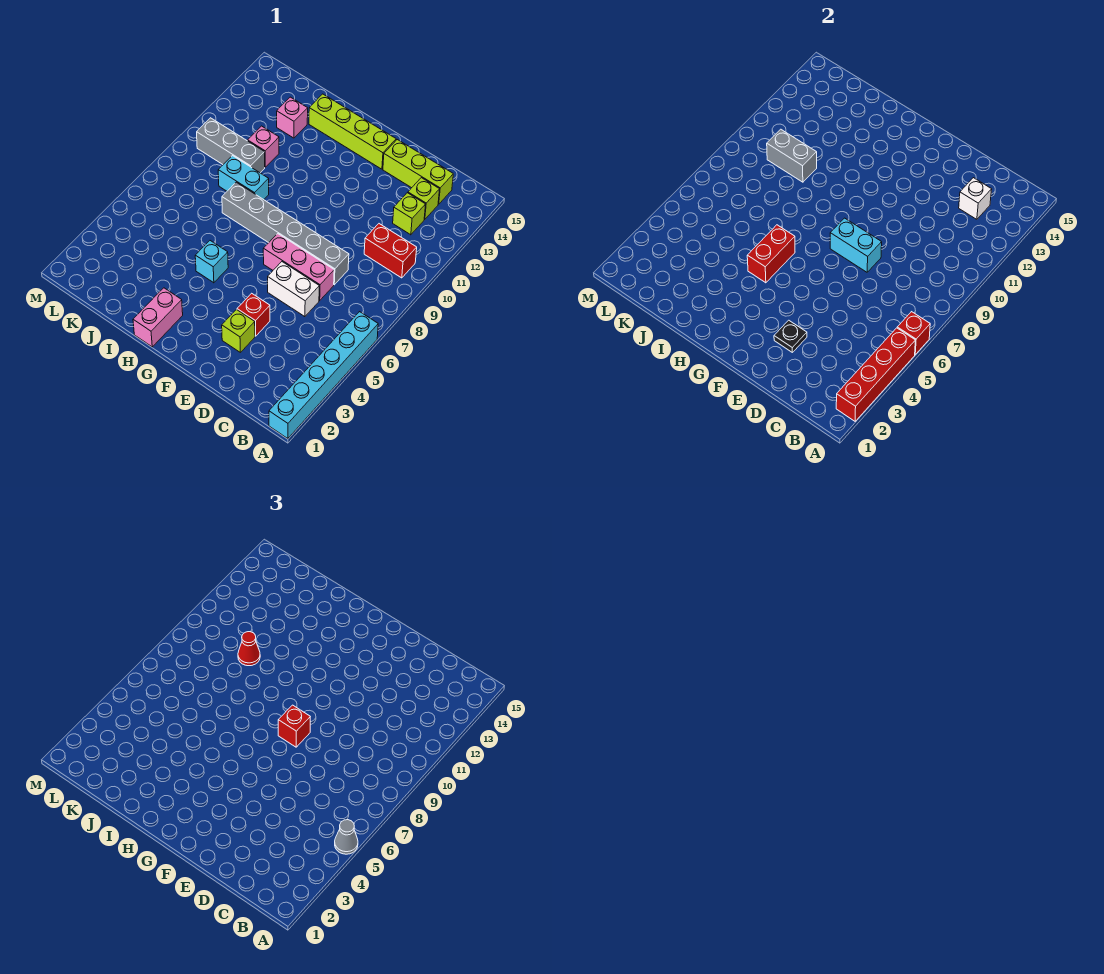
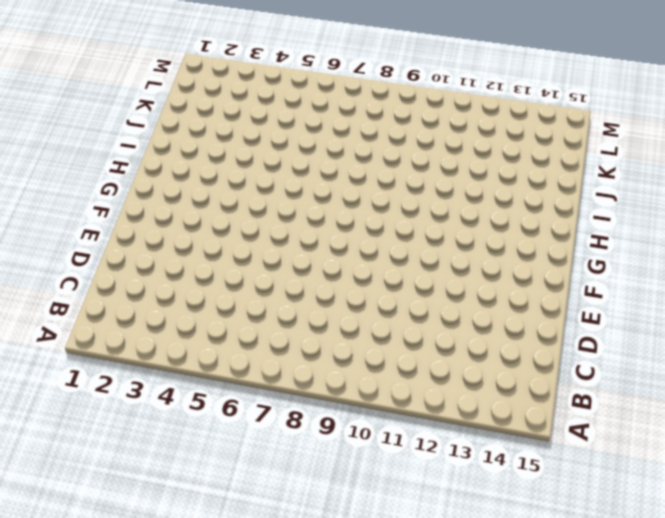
none -> cyan 1x6 brick [269,312,378,439]
none -> red 1x2 brick [364,224,417,278]
none -> lime 1x1 brick [393,193,426,235]

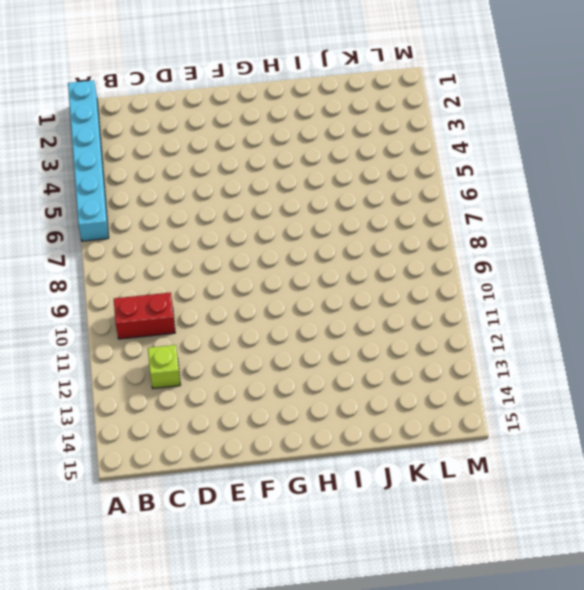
none -> lime 1x1 brick [408,178,440,219]
none -> lime 1x3 brick [383,140,453,204]
none -> white 1x2 brick [268,262,319,317]

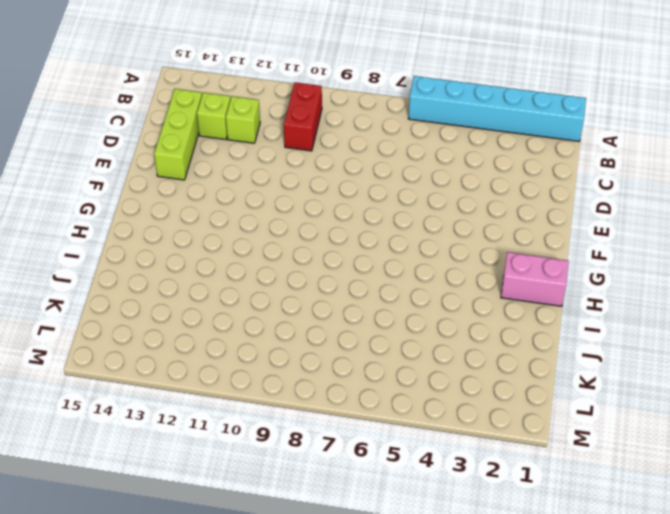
none -> white 1x2 brick [268,262,319,317]
none -> pink 1x3 brick [263,234,334,300]
none -> grey 1x6 brick [222,182,349,285]

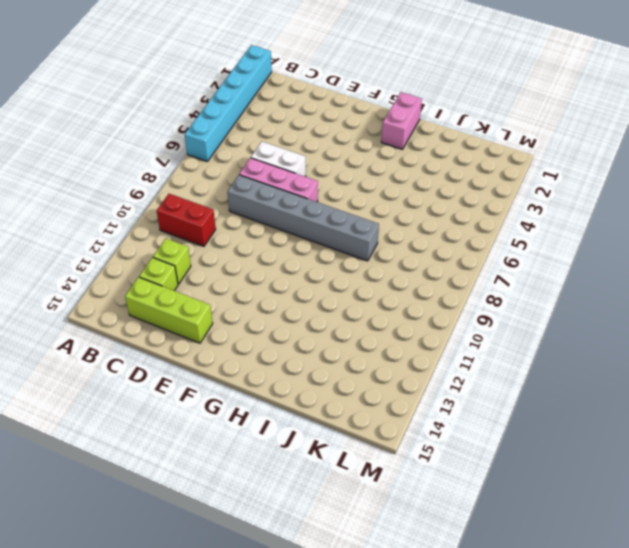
none -> lime 1x1 brick [222,310,255,352]
none -> red 1x1 brick [237,293,270,336]
none -> lime 1x4 brick [309,94,396,169]

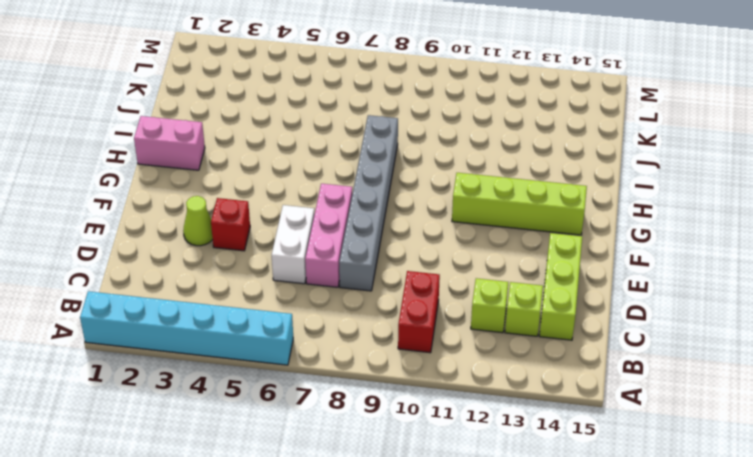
lime 1x1 cone [183,196,213,246] -> lime 1x1 brick [222,310,255,352]
lime 1x4 brick [452,173,587,235] -> lime 1x4 brick turned to [309,94,396,169]
none -> cyan 1x1 brick [195,241,228,283]
none -> cyan 1x2 brick [218,156,269,200]
none -> grey 1x3 brick [197,118,265,173]

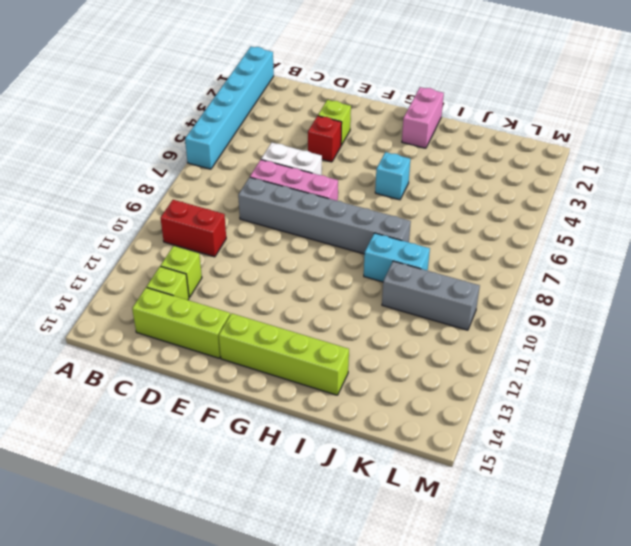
none -> pink 1x1 brick [248,126,279,167]
none -> pink 1x1 brick [277,97,308,138]
none -> red 1x4 brick [836,328,915,421]

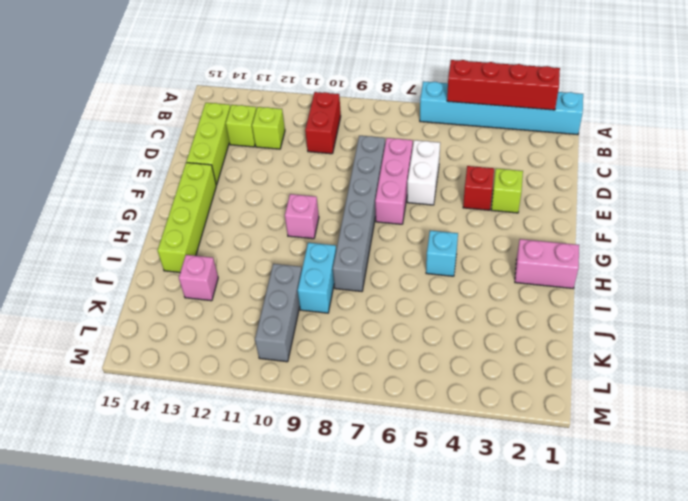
pink 1x1 brick [285,194,319,239] -> pink 1x1 brick moved to [248,126,279,167]
none -> red 1x1 brick [897,312,930,354]
none -> white 1x1 brick [959,178,992,219]
none -> black 1x1 plate [774,320,807,352]

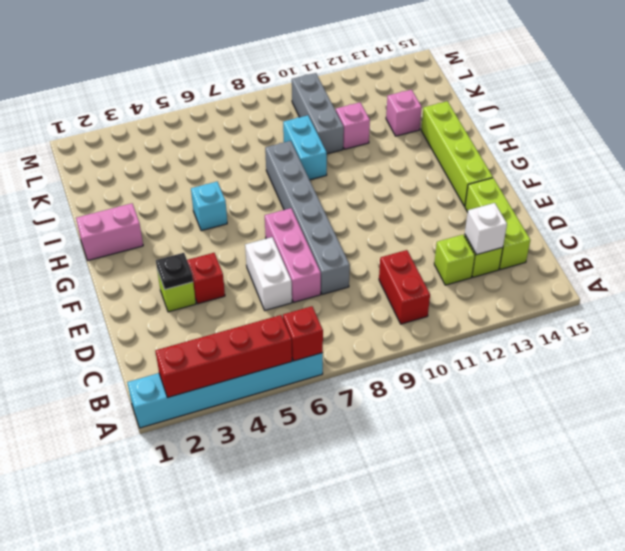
none -> cyan 1x2 brick [830,218,882,272]
none -> red 1x2 brick [747,225,795,283]
none -> grey 1x2 brick [767,129,817,182]

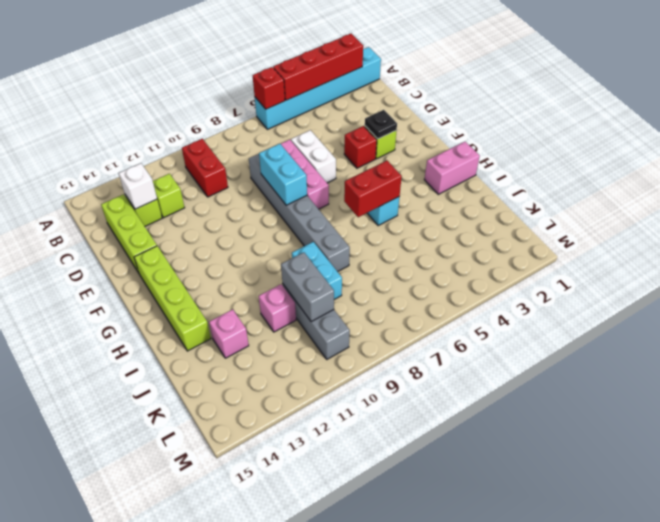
none -> grey 1x1 cone [335,820,358,854]
none -> red 1x1 brick [278,705,310,747]
none -> red 1x1 cone [238,632,260,666]

